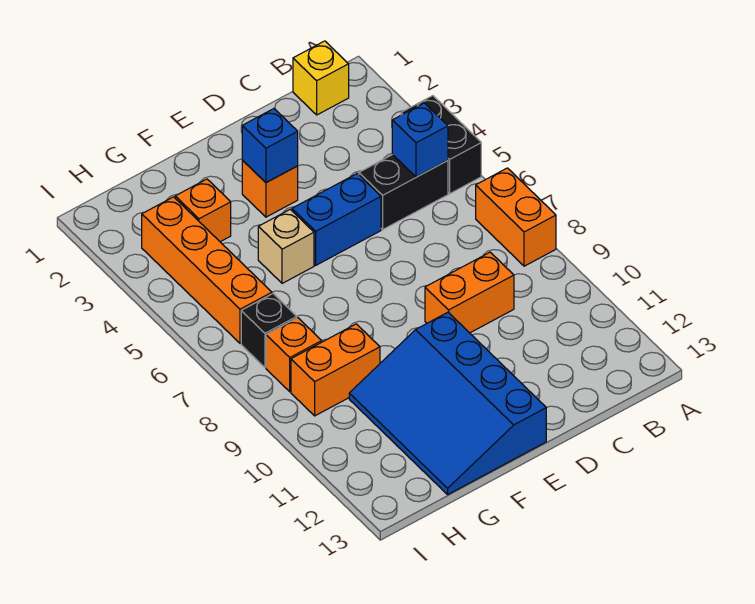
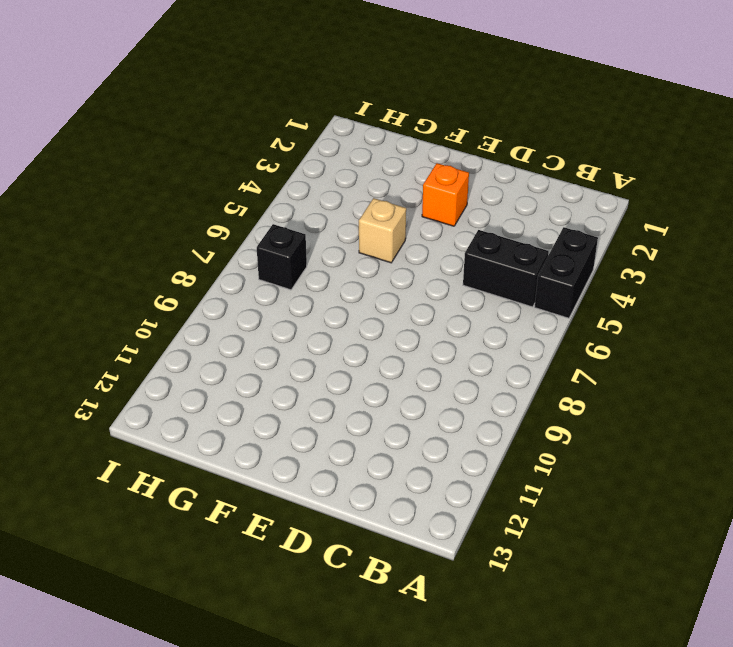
none -> orange 1x2 brick [476,168,556,266]
none -> yellow 1x1 brick [293,41,349,115]
none -> orange 1x2 brick [425,252,514,333]

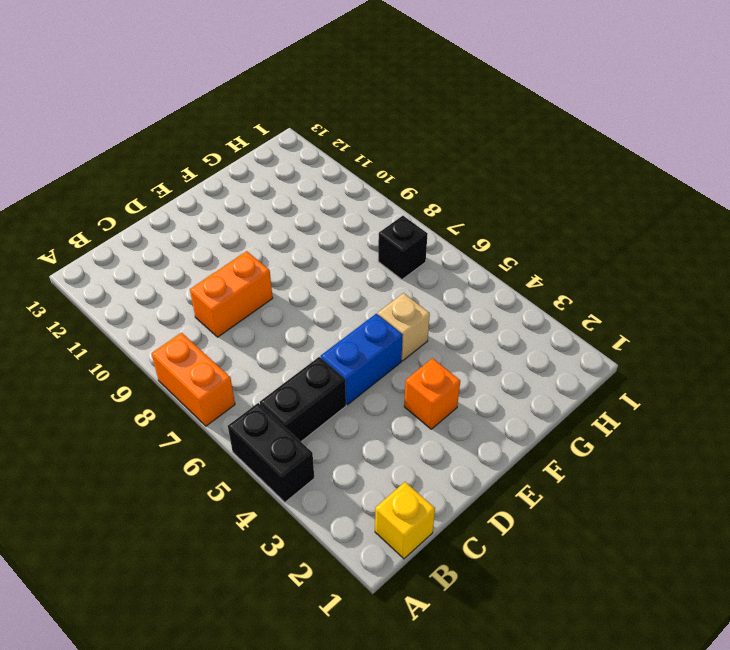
none -> blue 3x4 slope [349,312,546,494]
none -> orange 1x1 brick [175,179,231,242]
none -> orange 1x2 brick [291,324,380,416]

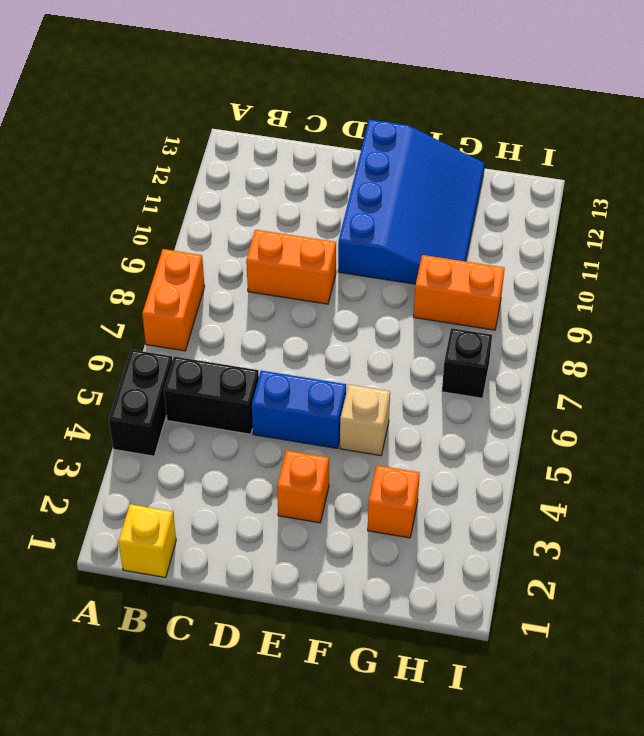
none -> orange 1x4 brick [142,197,272,343]
none -> orange 1x1 brick [266,318,322,392]
none -> blue 1x1 brick [392,103,448,177]

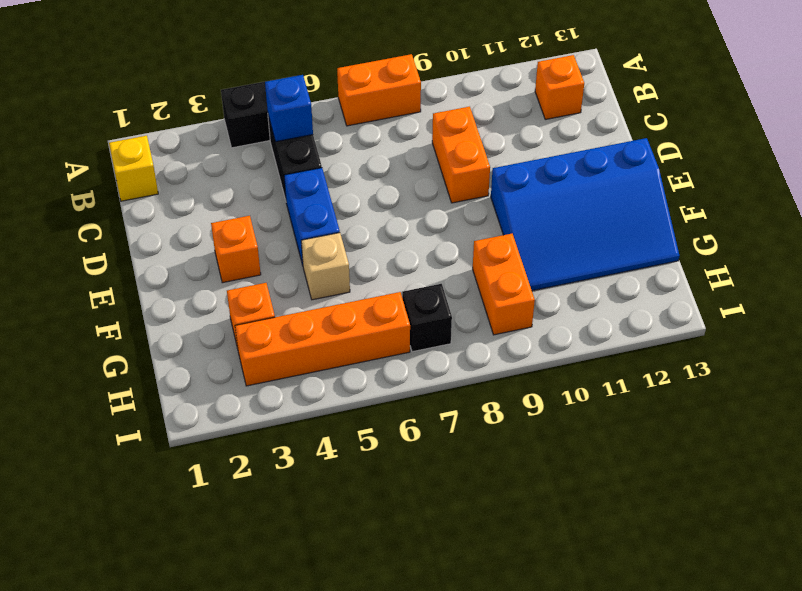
orange 1x1 brick [535,55,584,119] -> orange 1x1 brick moved to [266,318,322,392]
none -> blue 1x1 brick [242,109,298,183]

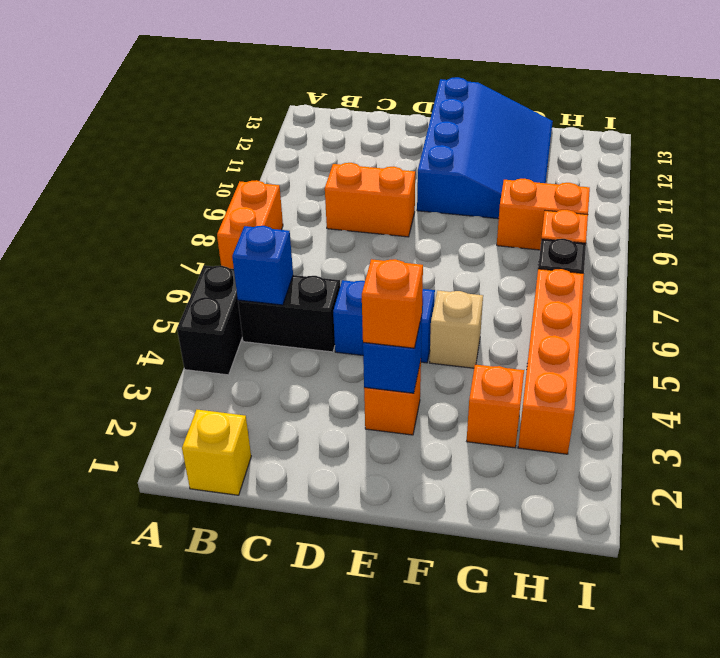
orange 1x1 brick [362,259,423,348] -> none

